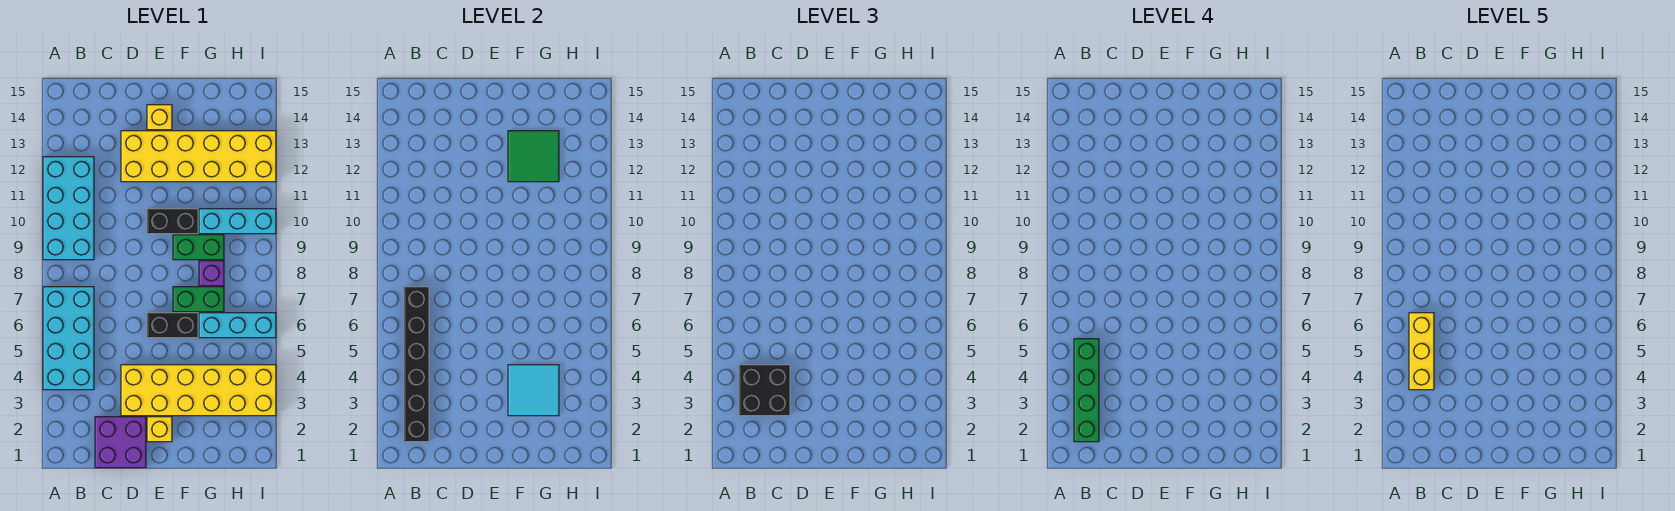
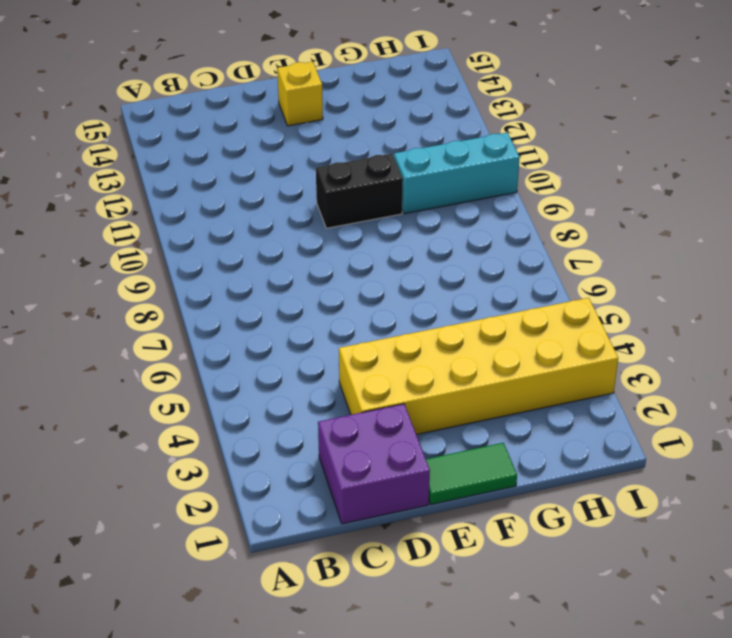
green 1x2 tile [426,443,517,504] -> none
none -> cyan 2x4 brick [43,287,94,390]
none -> cyan 2x4 brick [43,157,94,260]
none -> yellow 2x6 brick [121,131,276,182]

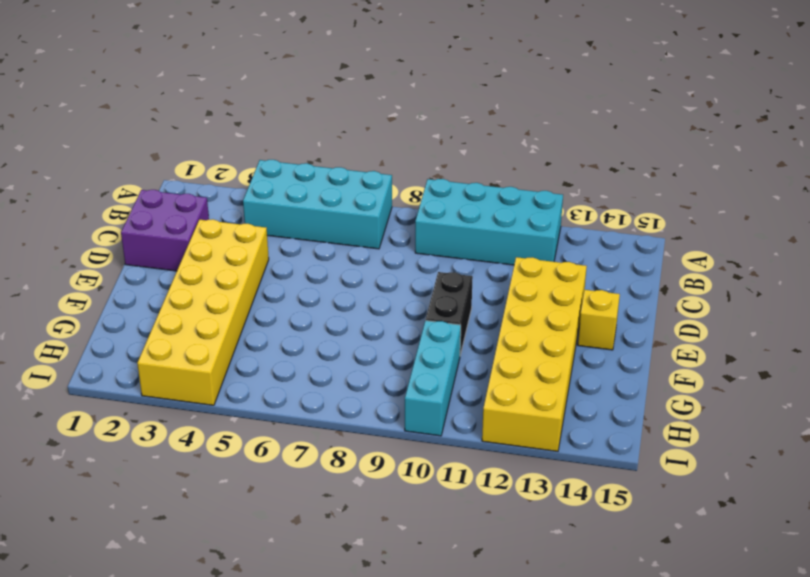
none -> yellow 1x1 brick [147,417,172,442]
none -> black 1x2 brick [147,313,198,338]
none -> green 1x2 brick [173,287,224,312]

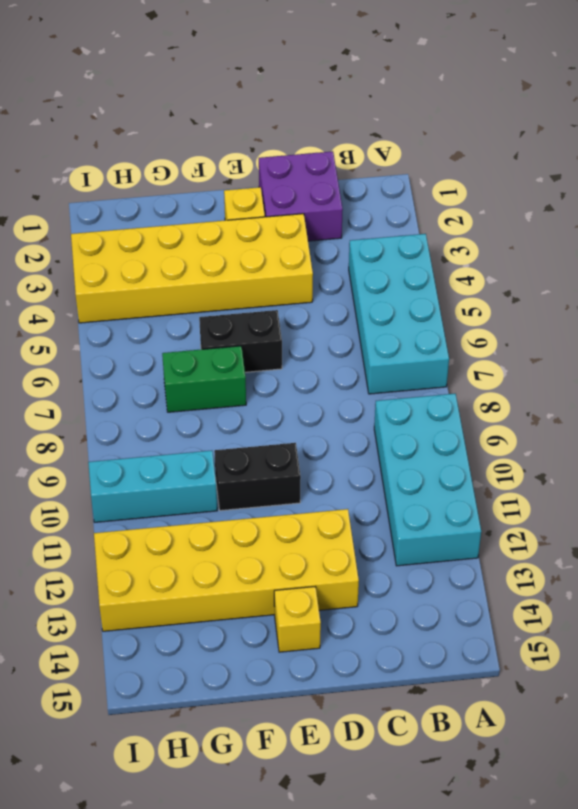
none -> green 1x2 brick [173,235,224,260]
none -> cyan 1x3 brick [199,313,276,338]
none -> purple 1x1 brick [199,261,224,286]

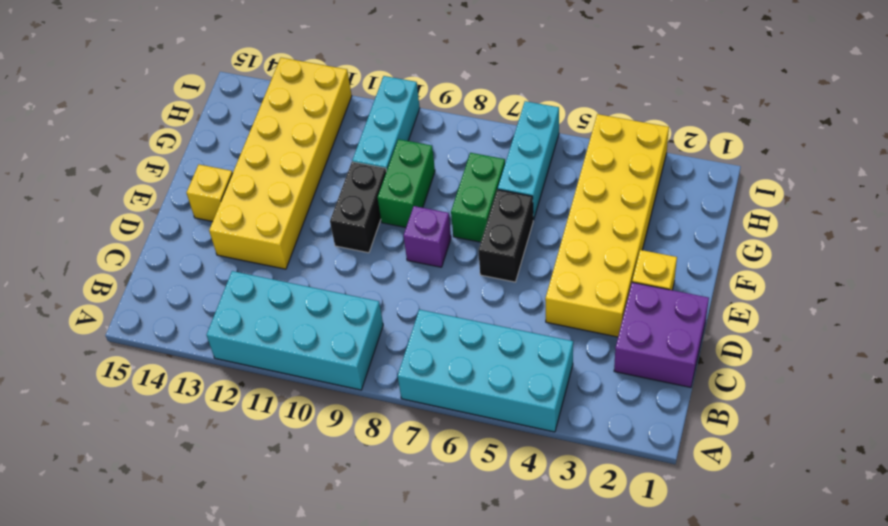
purple 1x1 brick [403,206,451,267] -> purple 1x1 brick moved to [199,261,224,286]
none -> black 1x6 brick [404,287,429,442]
none -> cyan 2x2 tile [508,365,559,416]
none -> green 2x2 tile [508,131,559,182]

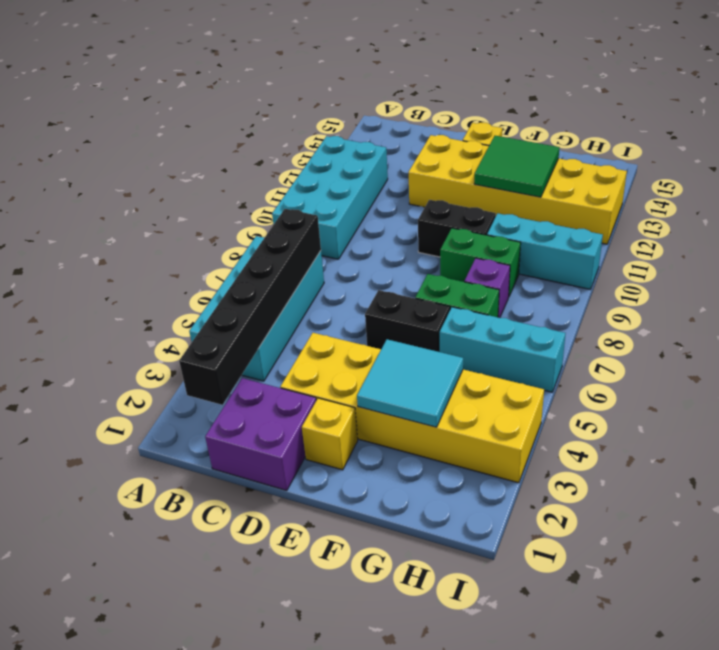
none -> black 2x2 brick [739,365,790,416]
none -> green 1x4 brick [1074,339,1099,442]
none -> yellow 1x3 brick [1409,313,1434,390]

